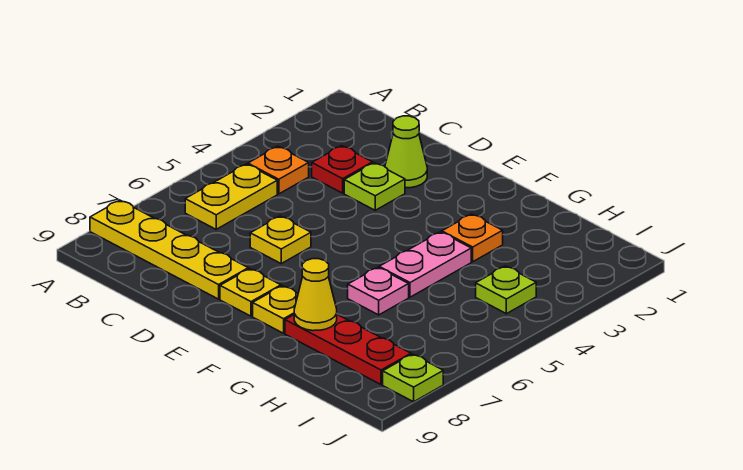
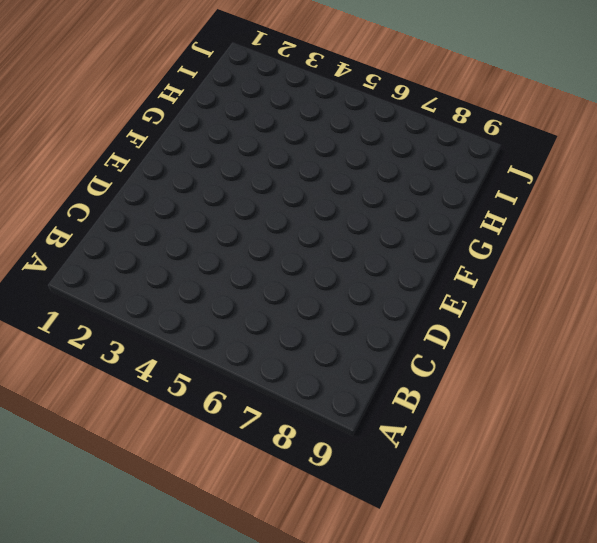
none -> yellow 1x4 plate [90,200,248,299]
none -> orange 1x1 plate [248,146,309,194]
none -> yellow 1x2 plate [185,164,277,229]

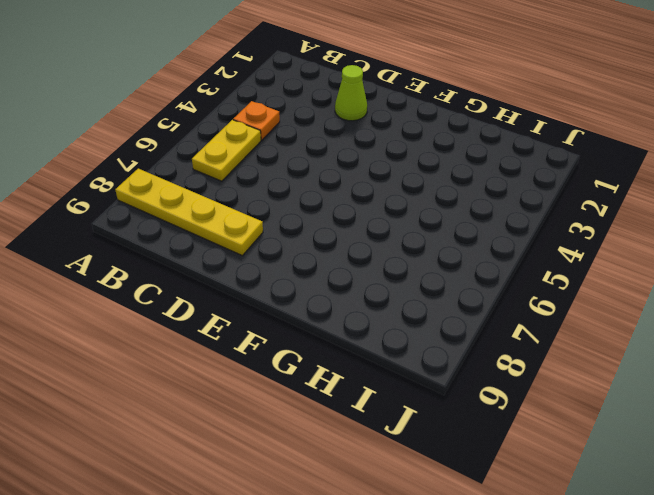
none -> red 1x1 plate [312,146,373,193]
none -> lime 1x1 plate [344,163,405,210]
none -> yellow 1x1 plate [250,216,311,263]

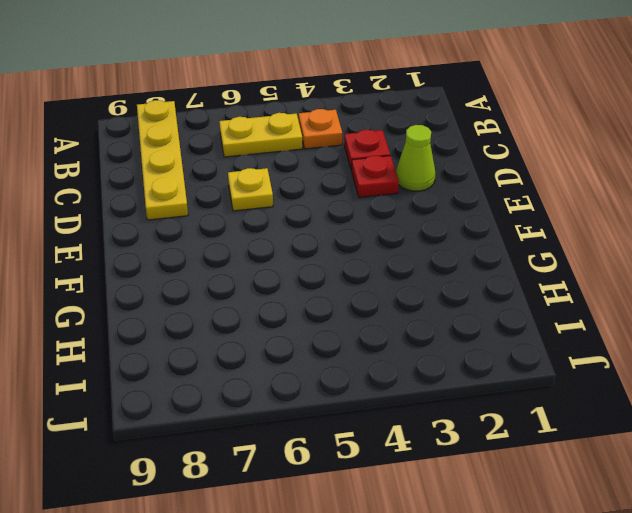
red 1x1 plate [351,155,399,198] -> lime 1x1 plate [344,163,405,210]
none -> yellow 1x1 plate [220,269,281,316]
none -> yellow 1x1 plate [253,286,298,333]
none -> orange 1x1 plate [442,214,503,262]

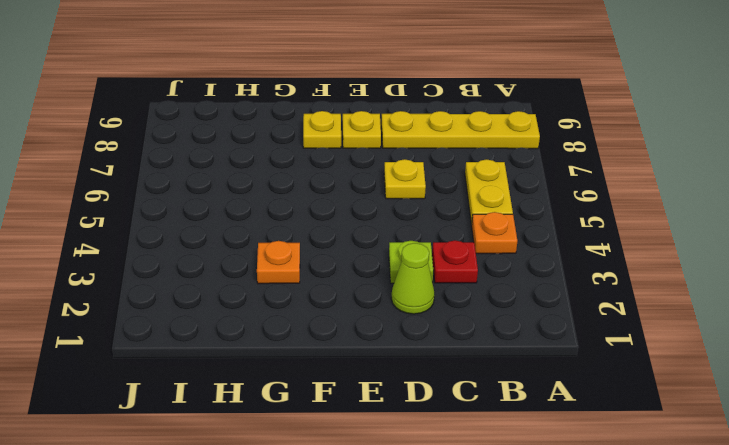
none -> pink 1x2 plate [379,232,471,297]
none -> pink 1x1 plate [348,267,409,315]
none -> red 1x3 plate [285,315,411,385]

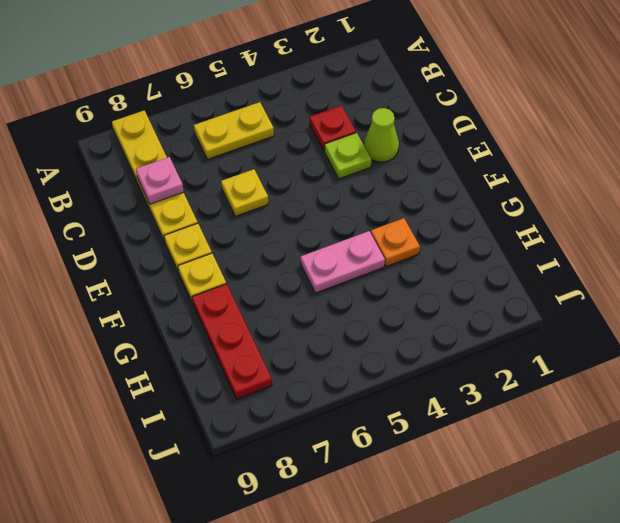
pink 1x1 plate [136,157,183,204] -> pink 1x1 plate moved to [348,267,409,315]
none -> orange 1x1 plate [248,146,309,194]
none -> lime 1x1 plate [476,266,536,314]
none -> lime 1x1 plate [383,354,443,402]

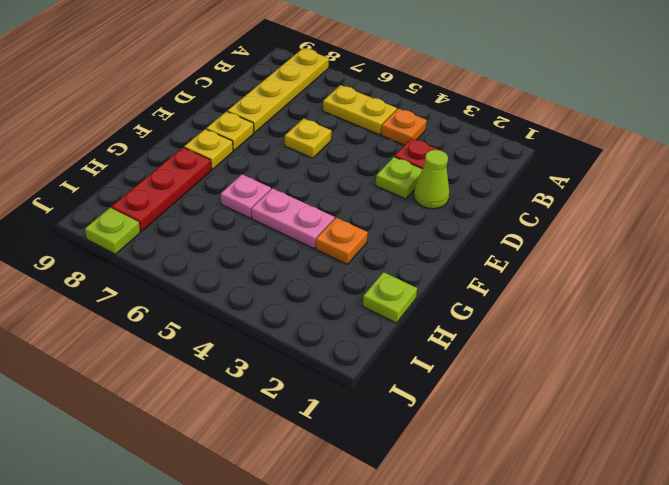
lime 1x1 plate [363,272,417,323] -> lime 1x1 plate moved to [476,266,536,314]
none -> yellow 1x1 cone [294,259,337,331]

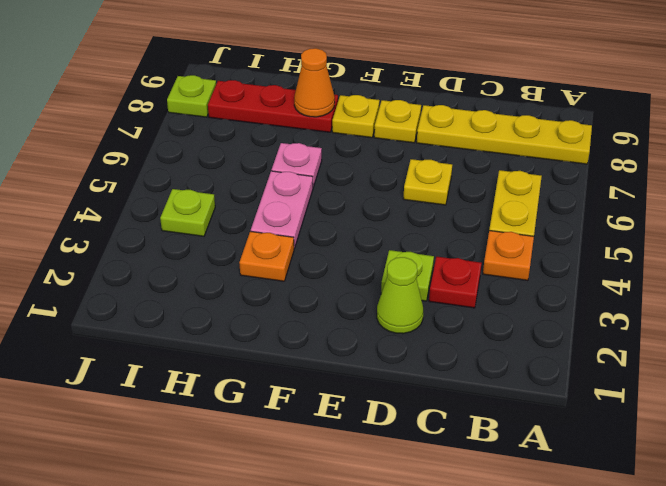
orange 1x1 cone [294,48,335,117] -> yellow 1x1 cone [294,259,337,331]

